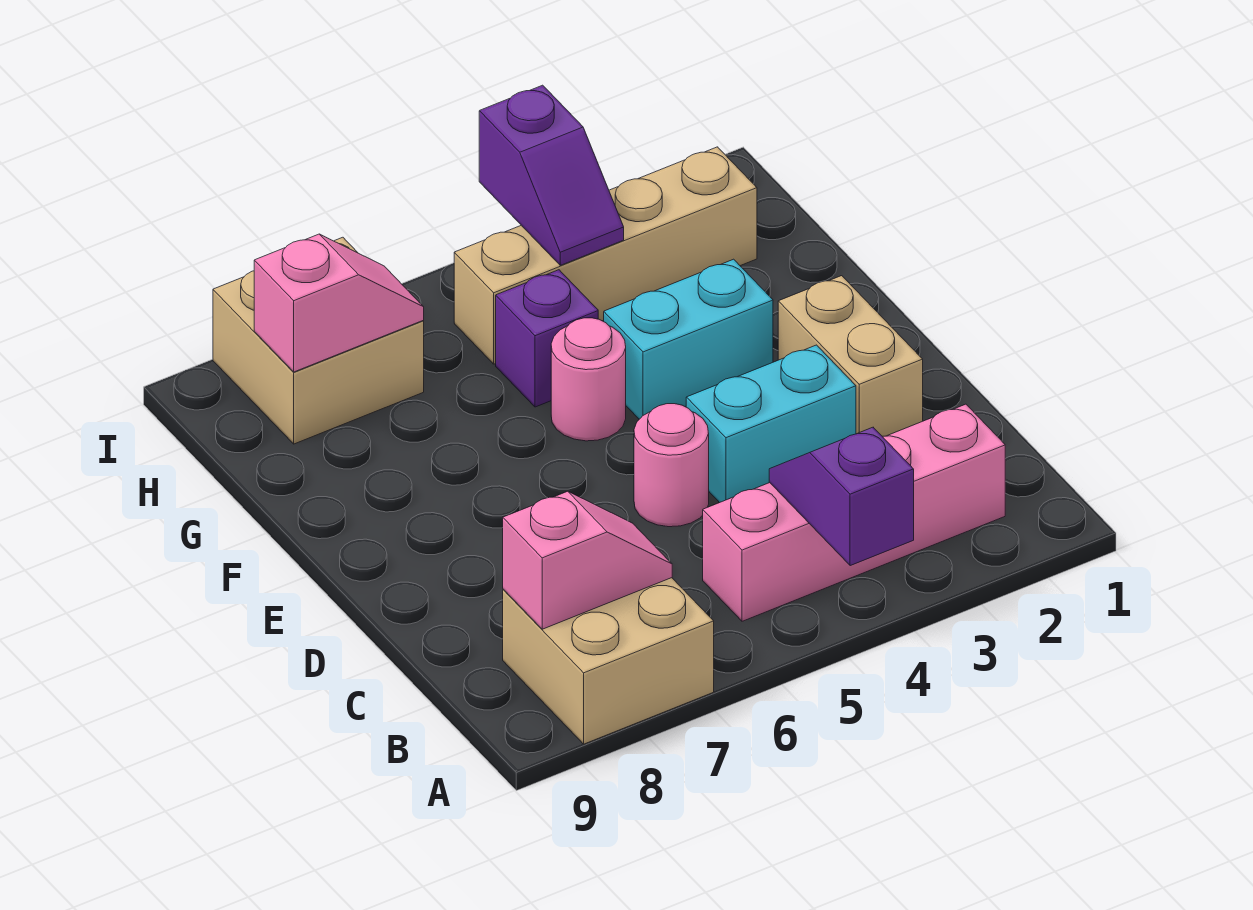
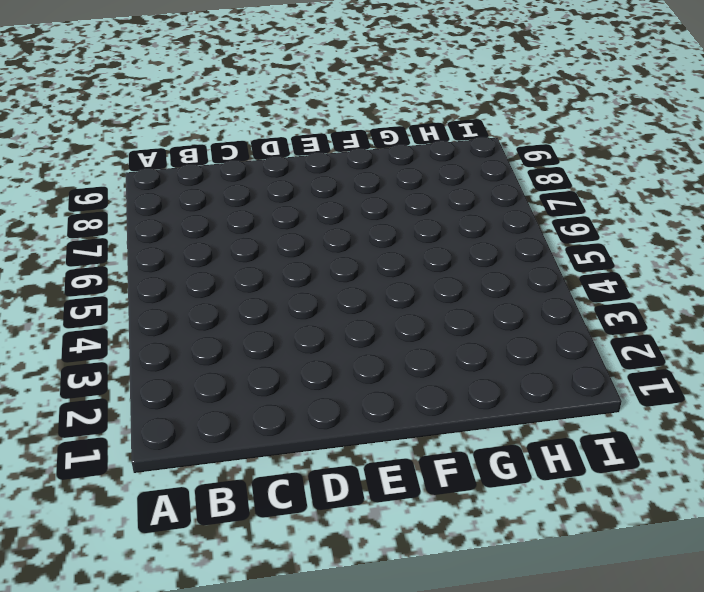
none -> tan 2x2 brick [503,578,714,744]
none -> pink 1x4 brick [703,404,1005,621]
none -> tan 1x2 brick [778,276,923,436]

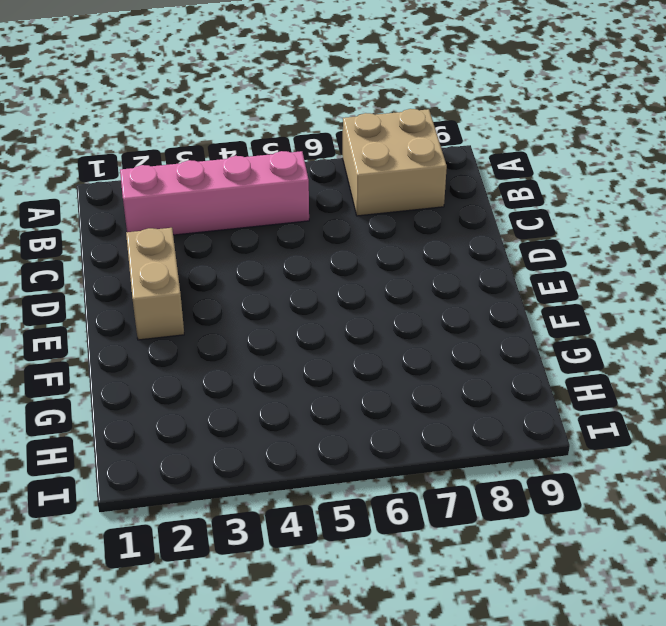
none -> cyan 1x2 brick [686,345,856,503]
none -> pink 1x1 round brick [634,404,709,527]
none -> cyan 1x2 brick [604,259,773,419]

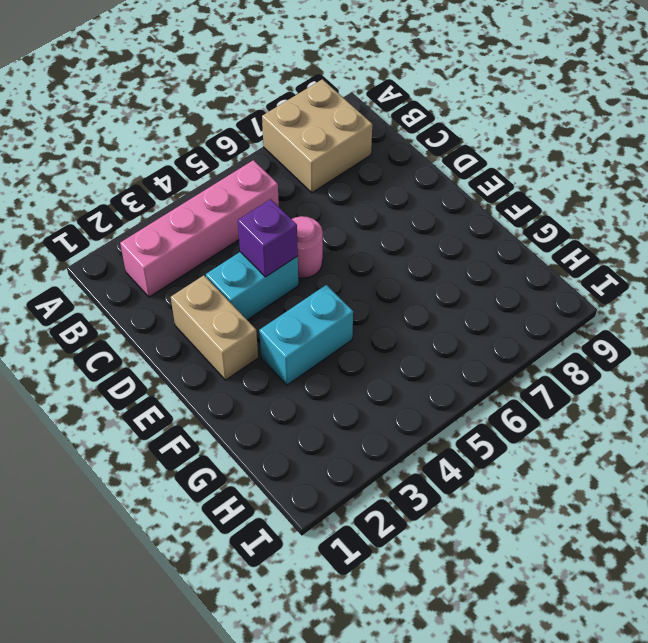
purple 1x1 brick [238,199,298,277] -> purple 1x1 brick moved to [496,270,598,407]
none -> pink 1x1 round brick [551,318,626,441]
none -> tan 1x4 brick [454,147,757,364]
none -> tan 2x2 brick [213,237,424,444]

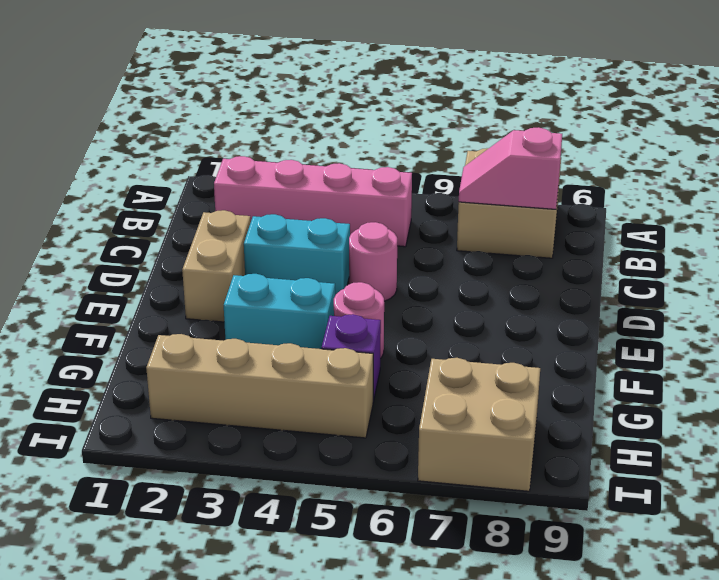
none -> purple 1x2 slope [769,427,914,566]
none -> purple 1x2 slope [479,85,624,265]
none -> pink 1x2 slope [254,234,424,372]

